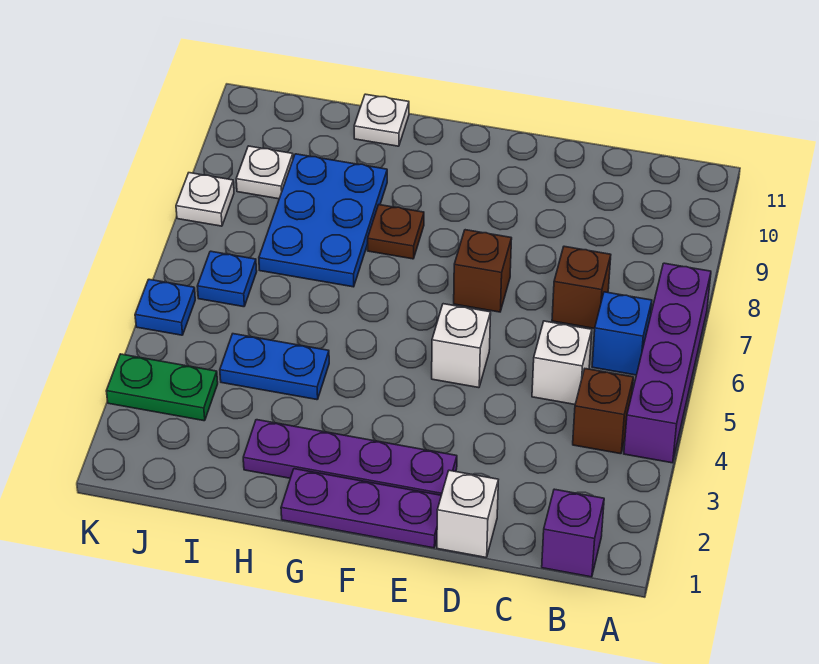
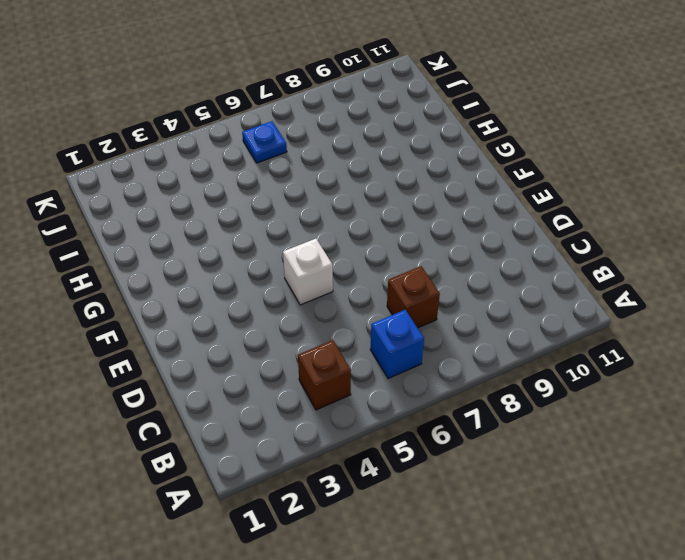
none -> purple 1x4 brick [624,263,711,463]
none -> purple 1x1 brick [542,489,604,577]
none -> white 1x1 brick [532,321,592,404]

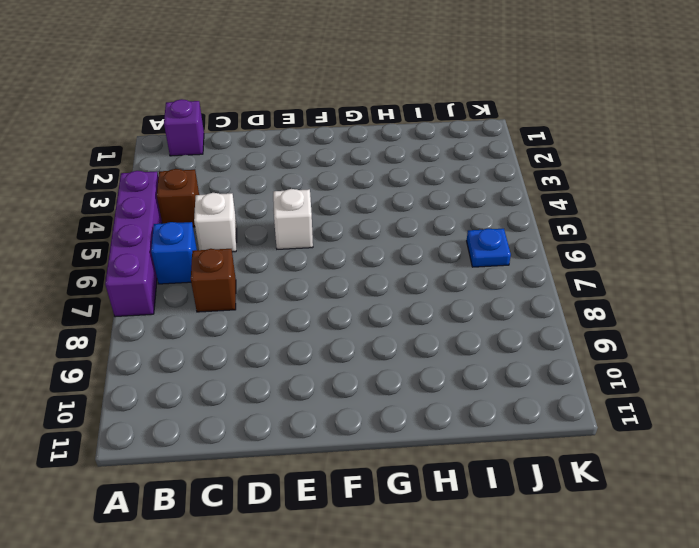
none -> white 1x1 brick [437,470,498,557]
none -> purple 1x3 plate [281,469,441,548]
none -> purple 1x4 plate [243,420,457,495]

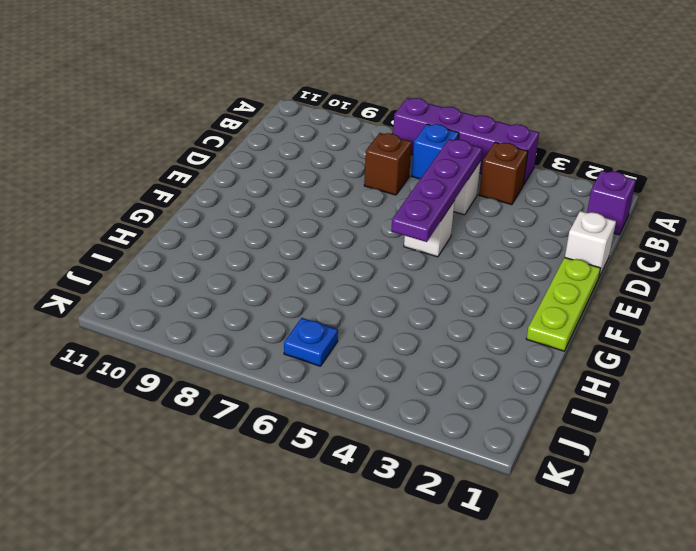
purple 1x4 plate [391,139,482,242] -> purple 1x4 plate moved to [243,420,457,495]
lime 1x3 plate [526,257,601,351] -> purple 1x3 plate [281,469,441,548]
none -> brown 1x1 brick [454,230,512,312]
none -> brown 1x1 plate [368,205,424,259]
none -> blue 1x2 plate [220,334,329,400]

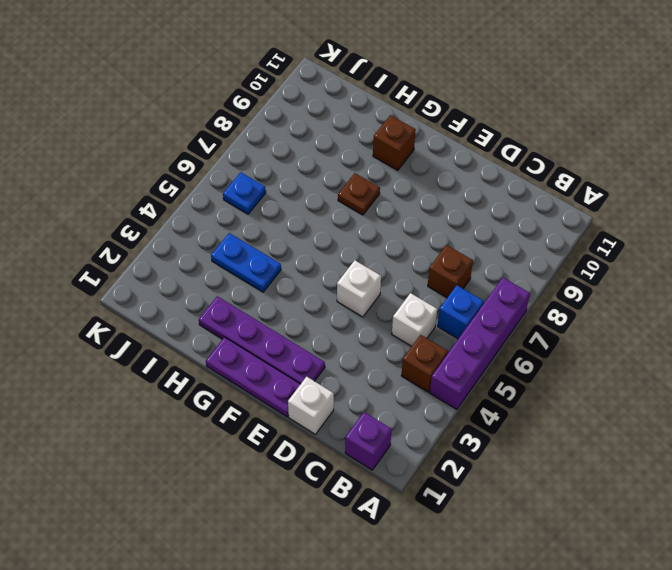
brown 1x1 brick [373,115,416,170] -> brown 1x1 brick moved to [454,230,512,312]
none -> blue 2x3 plate [259,154,387,287]
none -> white 1x1 plate [354,94,409,146]
none -> green 1x2 plate [106,354,218,421]

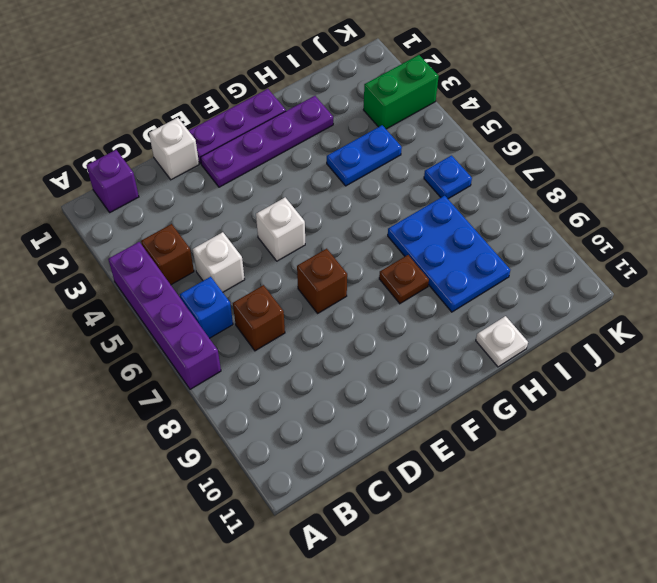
green 1x2 brick [363,55,439,129] -> green 1x2 plate [106,354,218,421]
none -> white 1x1 plate [236,146,293,199]
none -> blue 1x1 plate [135,279,195,335]
none -> white 1x1 plate [176,173,234,226]

